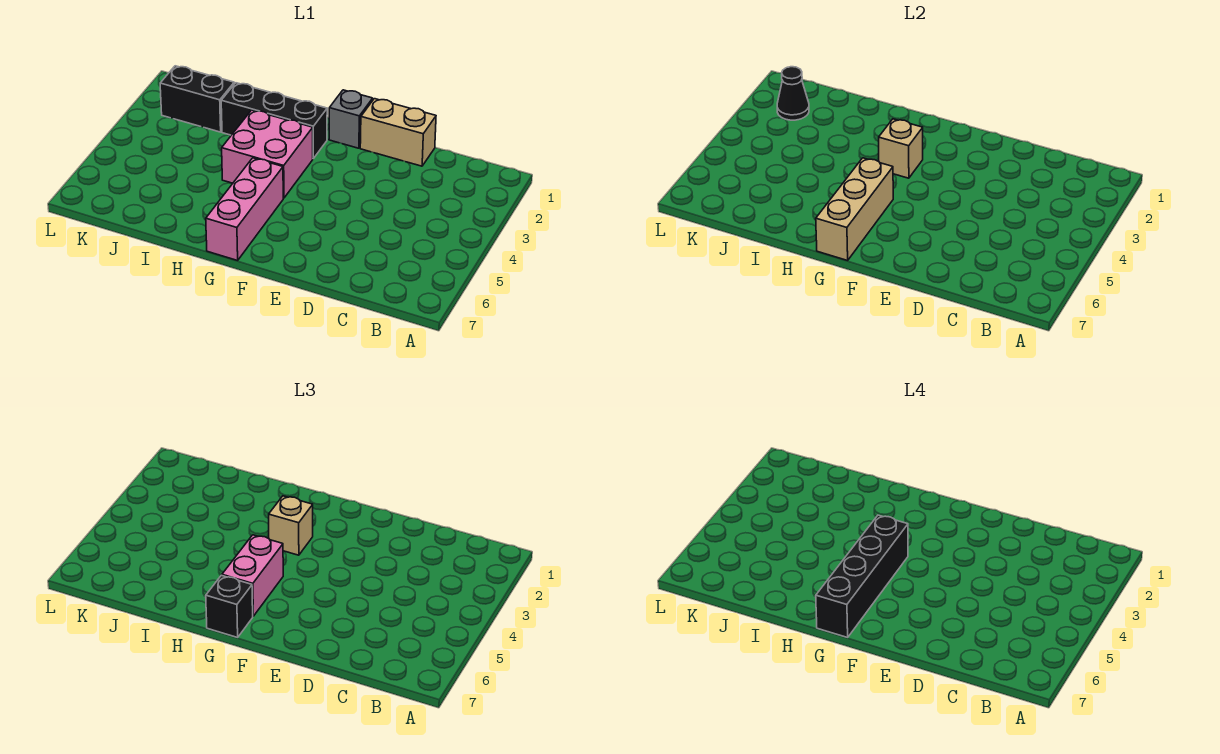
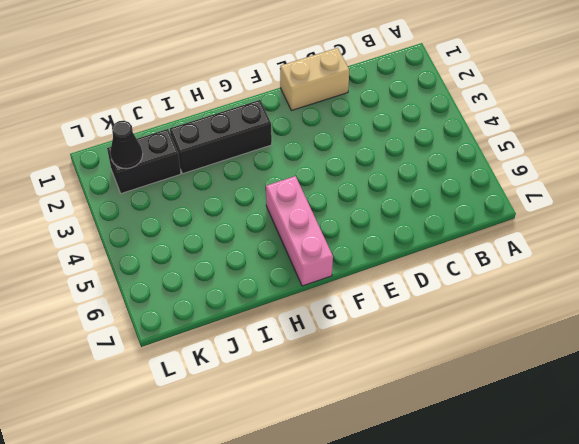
none -> grey 1x1 brick [329,90,373,148]
none -> pink 2x2 brick [222,110,313,198]
none -> tan 1x1 brick [879,119,923,178]

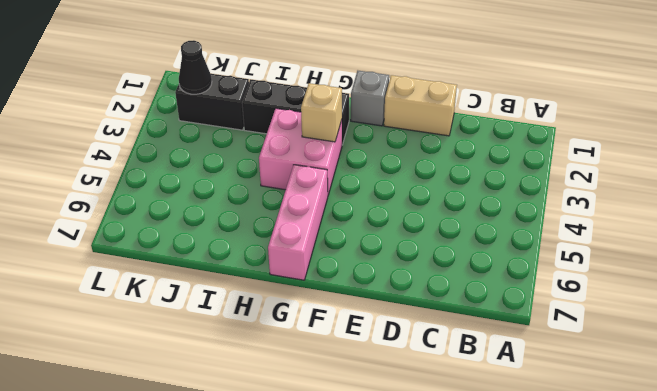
none -> tan 1x3 brick [816,158,893,260]
none -> tan 1x1 brick [269,496,313,555]
none -> pink 1x2 brick [222,535,283,616]

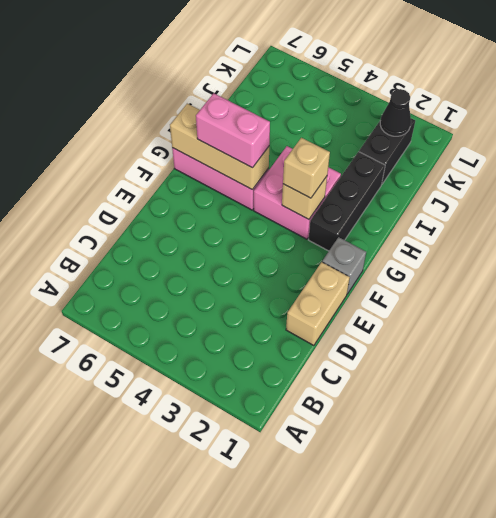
none -> black 1x1 brick [206,575,253,637]
none -> black 1x4 brick [816,515,908,637]

